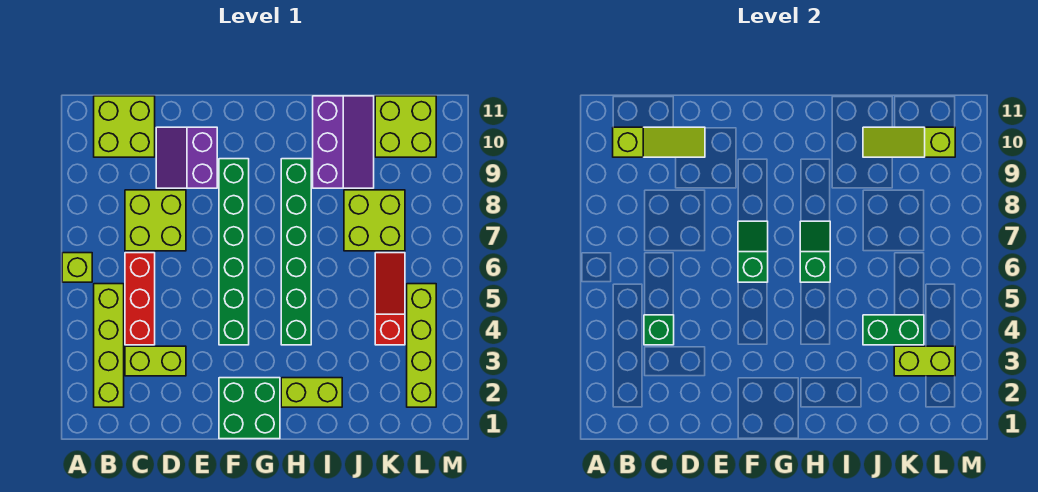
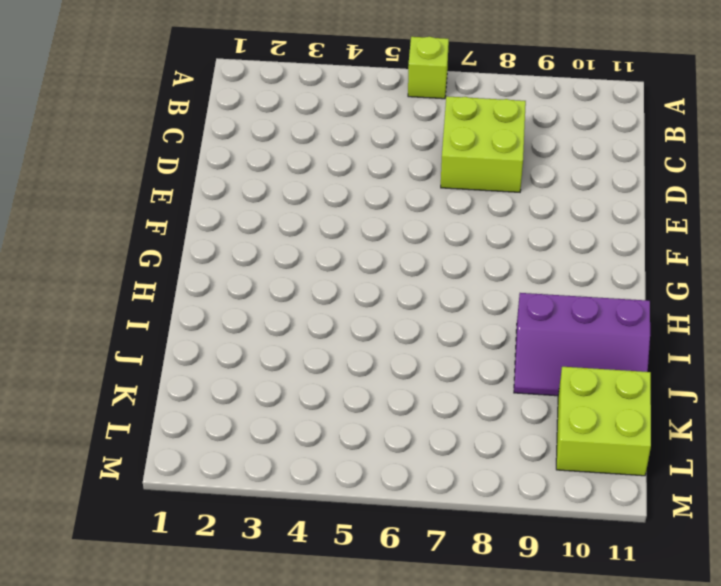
none -> lime 1x4 brick [94,284,124,407]
none -> lime 2x2 brick [94,96,155,157]
none -> lime 1x2 brick [125,346,186,376]

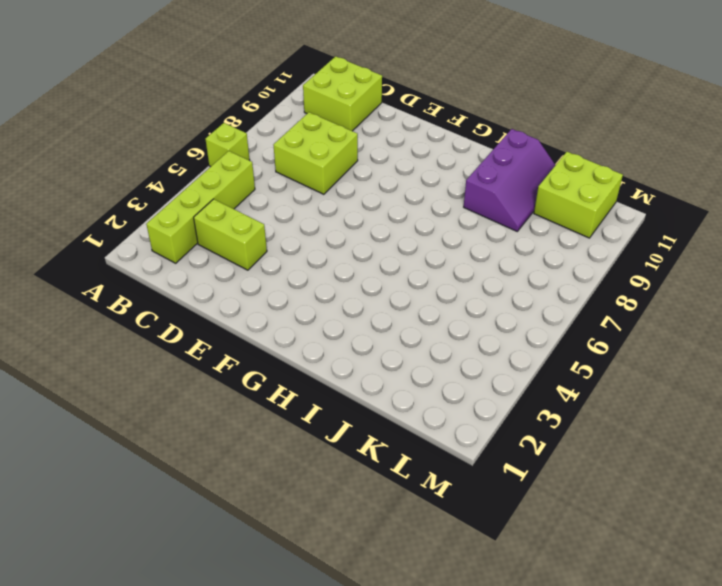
none -> red 1x3 brick [125,253,155,345]
none -> purple 2x2 slope [156,127,217,188]
none -> green 2x2 brick [219,378,280,439]

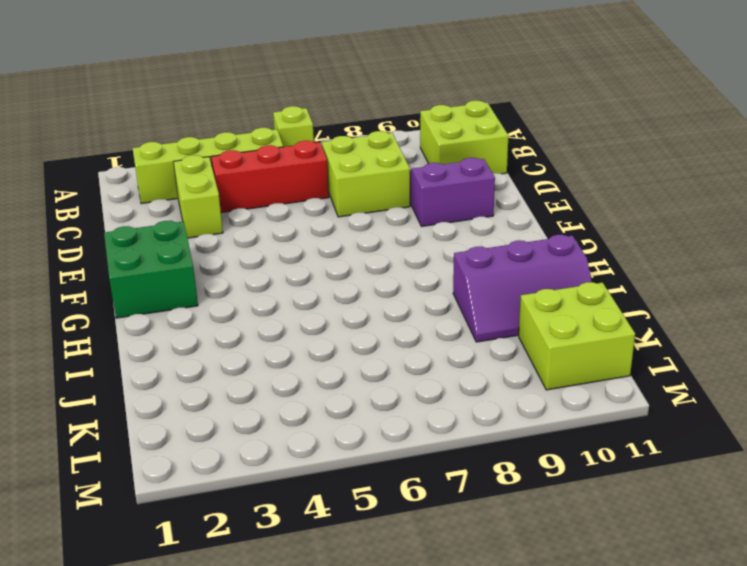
none -> green 1x6 brick [219,159,249,345]
none -> lime 1x2 brick [281,378,342,407]
none -> green 1x6 brick [281,159,311,345]

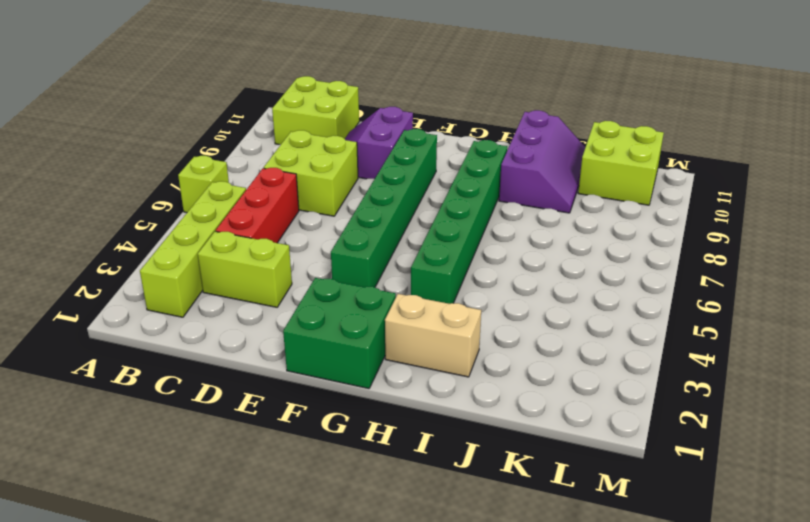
tan 1x2 brick [385,294,481,377] -> lime 1x2 brick [281,378,342,407]
none -> lime 2x2 brick [344,190,405,251]
none -> red 1x3 slope [375,253,405,345]
none -> lime 1x4 brick [407,284,436,407]

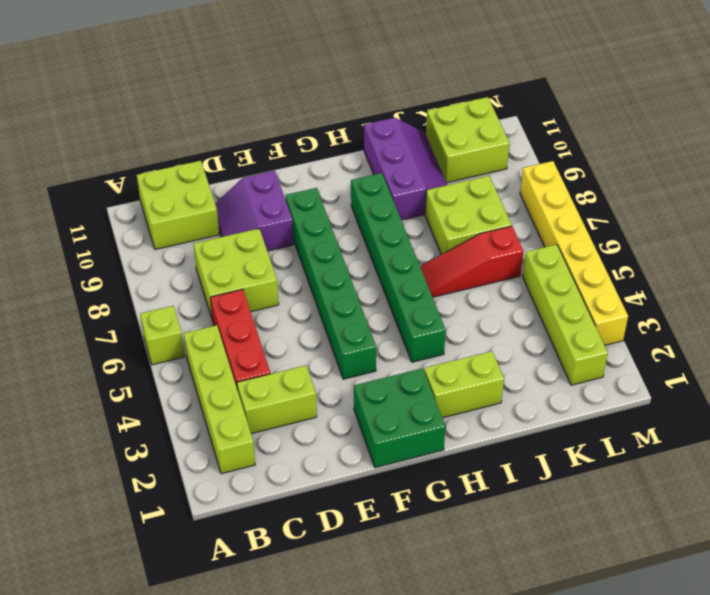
red 1x3 slope [420,226,523,297] -> red 1x3 slope turned to [375,253,405,345]
yellow 1x6 brick [520,161,628,345] -> none
none -> lime 1x3 slope [613,127,705,157]
none -> green 1x1 brick [644,315,674,345]
none -> green 1x2 slope [738,221,768,282]

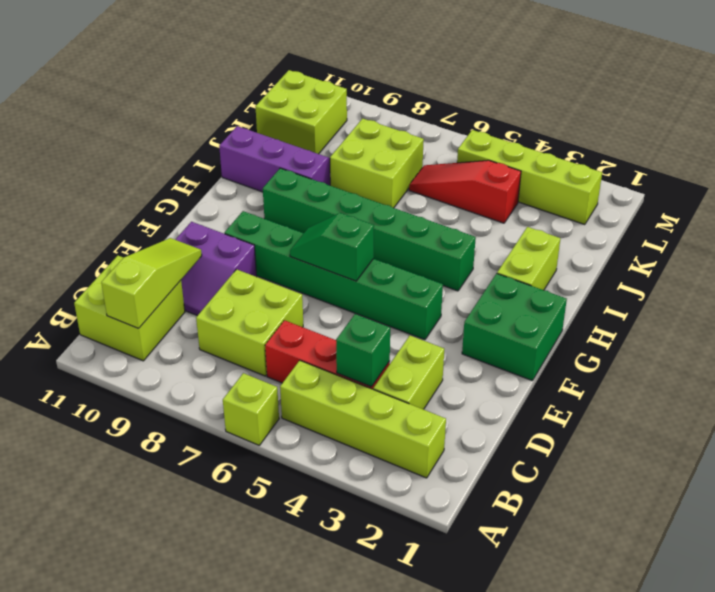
none -> green 1x2 slope [800,221,830,282]
none -> green 1x2 brick [863,315,924,345]
none -> lime 1x3 slope [863,127,955,157]

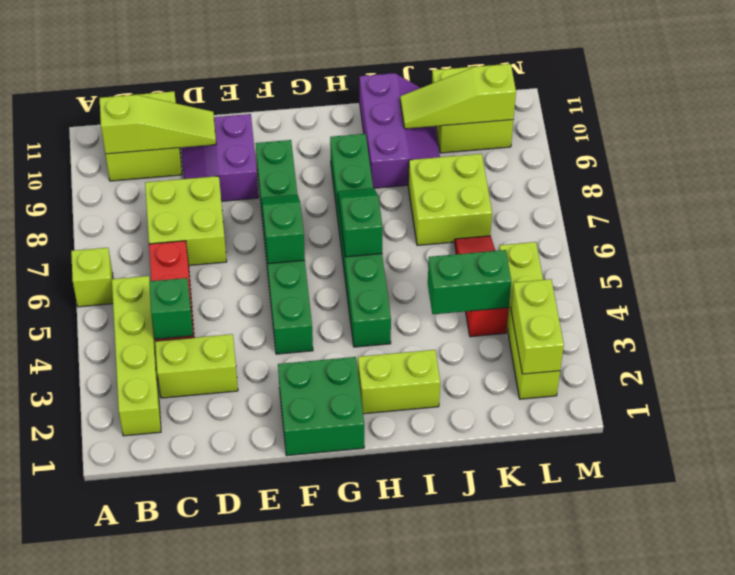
lime 1x2 brick [511,279,564,374] -> lime 1x2 brick turned to [894,346,955,376]

